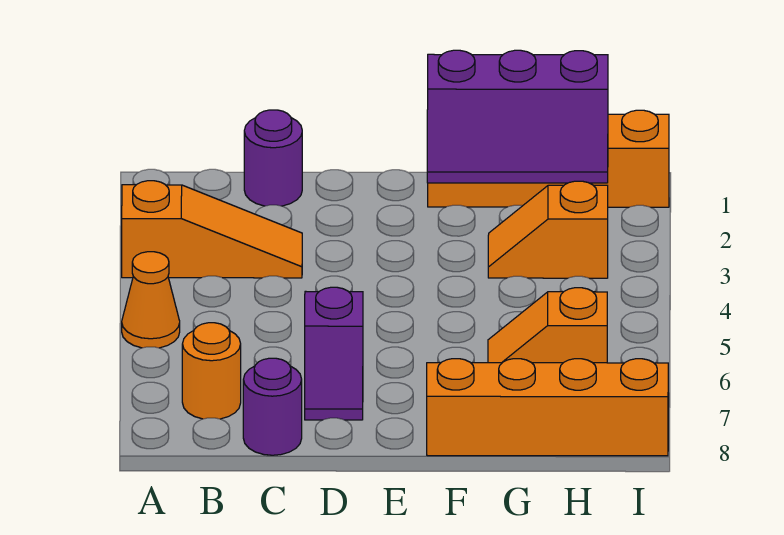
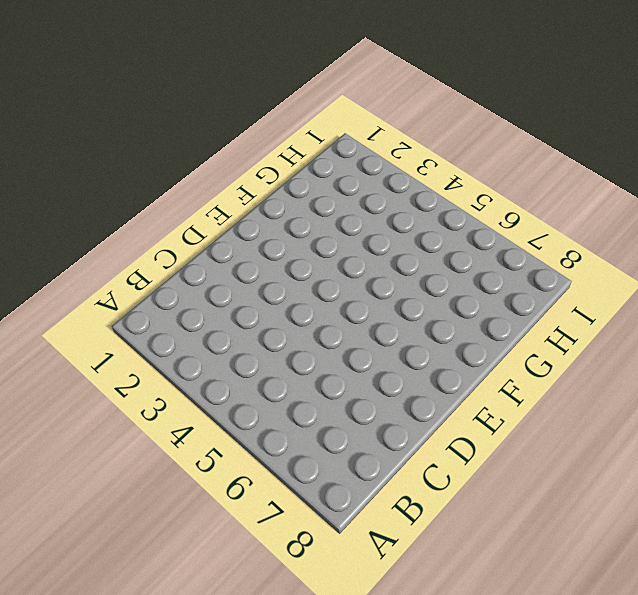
none -> orange 1x3 slope [122,181,302,278]
none -> orange 1x1 cone [122,252,180,348]

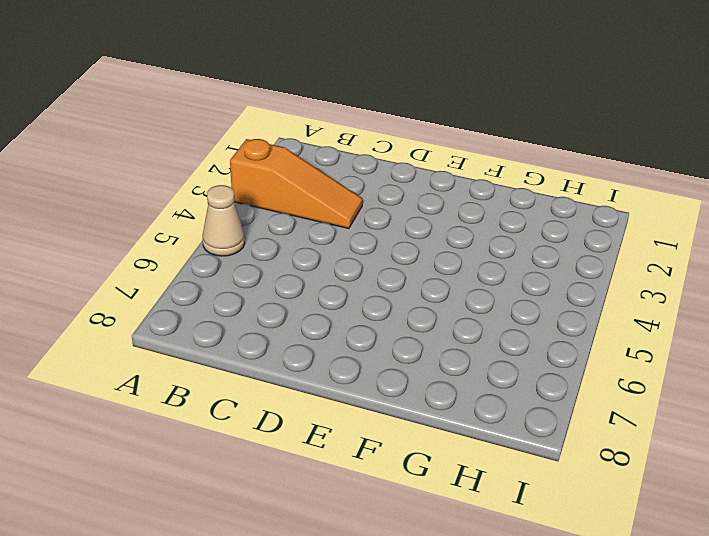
tan 1x1 cone [203,185,245,256] -> orange 1x1 cone [122,252,180,348]
none -> orange 1x1 round brick [182,323,241,419]
none -> purple 1x1 round brick [244,110,302,206]

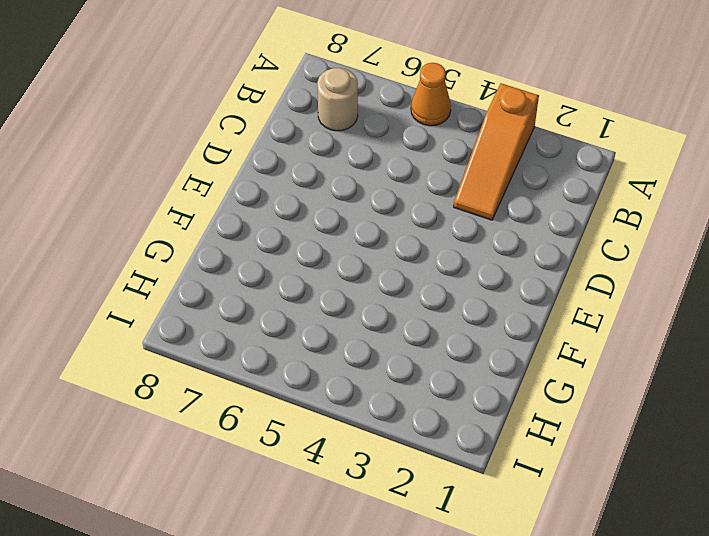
tan 1x1 round brick [317,68,358,131] -> orange 1x1 round brick [182,323,241,419]
none -> purple 1x1 round brick [244,110,302,206]
none -> purple 1x1 round brick [243,358,302,455]

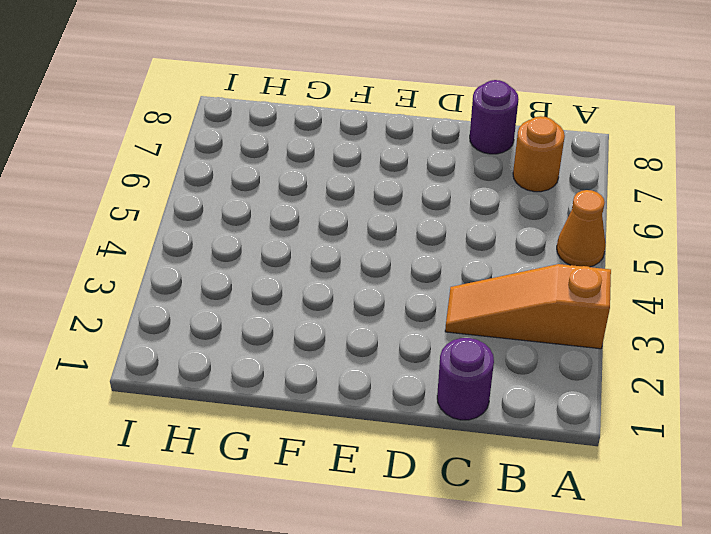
none -> purple 1x2 slope [305,287,363,420]
none -> orange 1x4 brick [428,110,669,207]

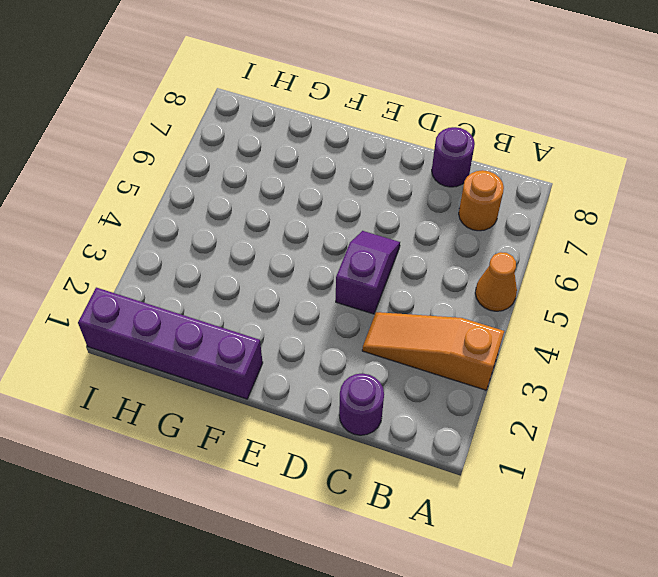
purple 1x2 slope [336,231,400,314] -> purple 1x2 slope moved to [305,287,363,420]
purple 1x4 brick [78,287,263,399] -> orange 1x4 brick [428,110,669,207]
none -> orange 1x4 brick [427,359,668,456]
none -> orange 1x2 slope [488,181,608,278]

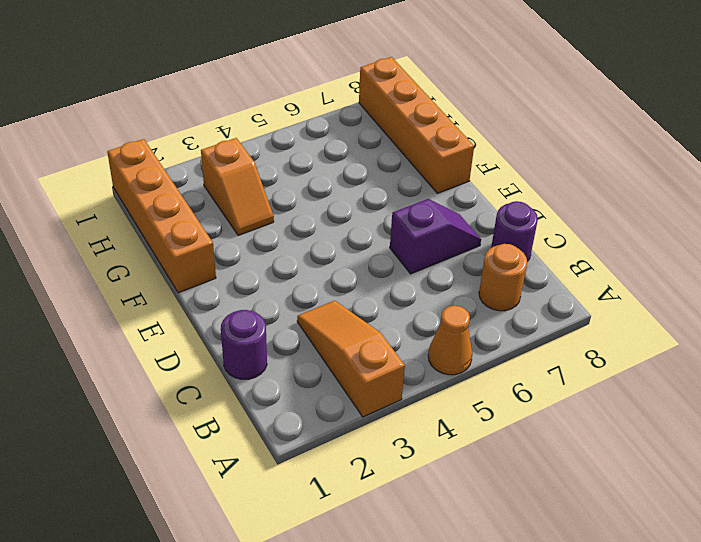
none -> orange 1x2 slope [488,288,607,363]
none -> purple 2x3 slope [427,50,608,183]

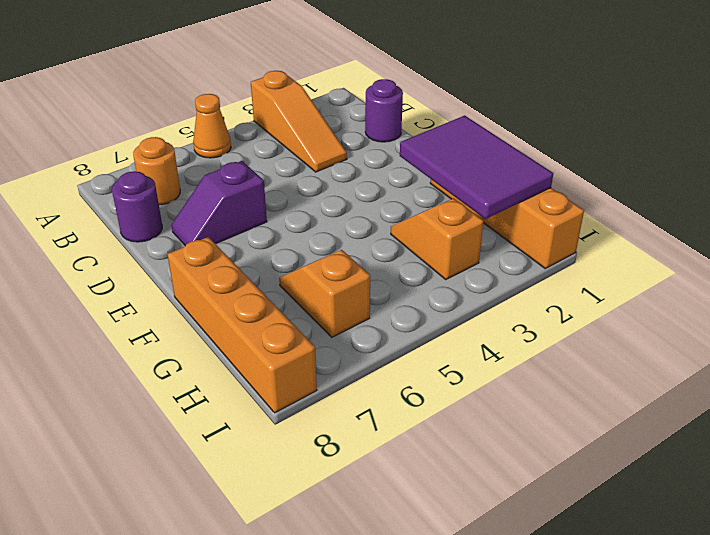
purple 2x3 tile [400,116,553,219] -> purple 2x3 slope [427,50,608,183]

